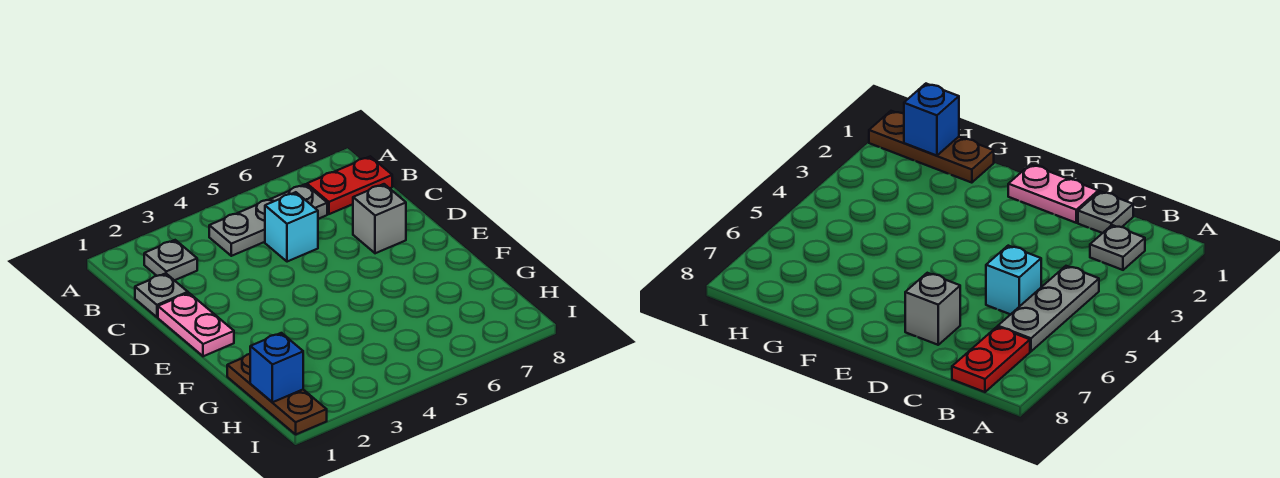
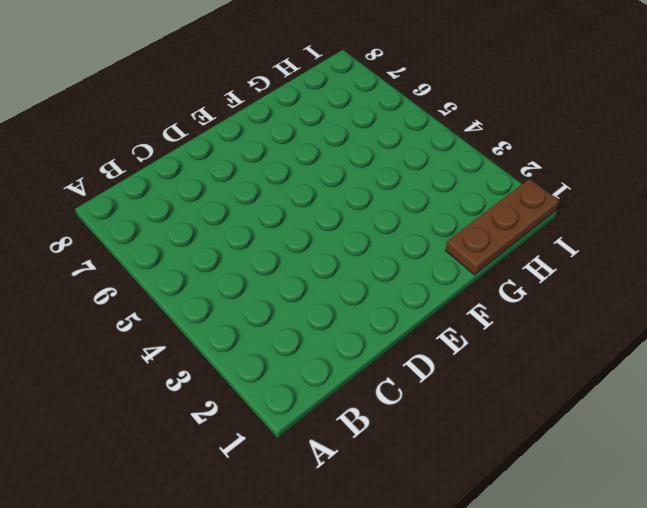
none -> grey 1x1 plate [144,240,197,280]
none -> grey 1x3 plate [209,184,327,256]

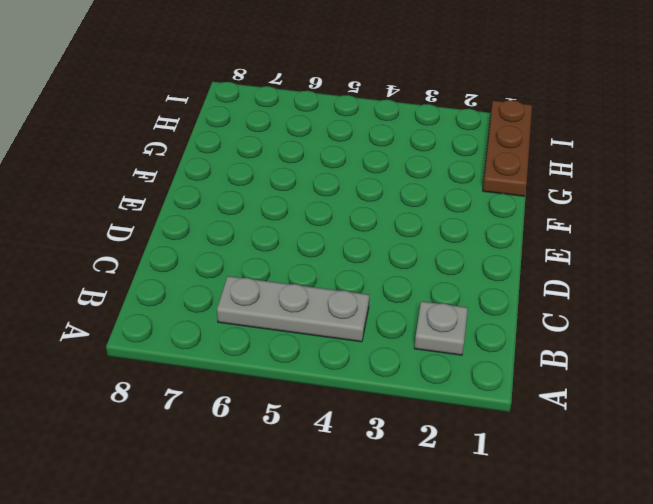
none -> red 1x2 plate [307,156,392,214]
none -> grey 1x1 plate [135,273,188,317]

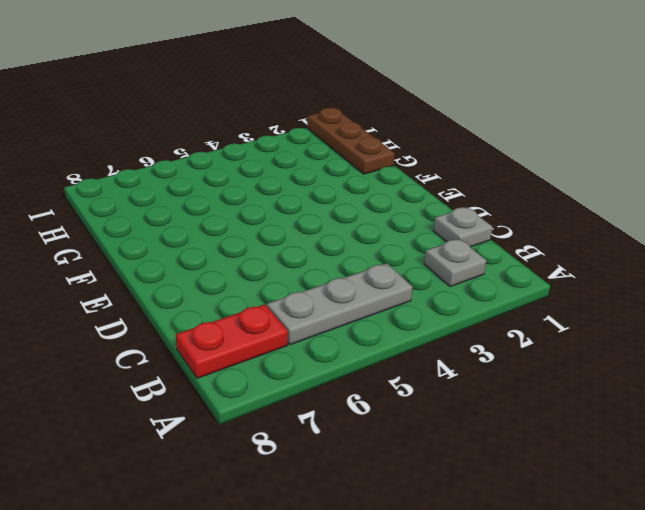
none -> cyan 1x1 brick [265,192,318,262]
none -> pink 1x2 plate [158,293,234,356]

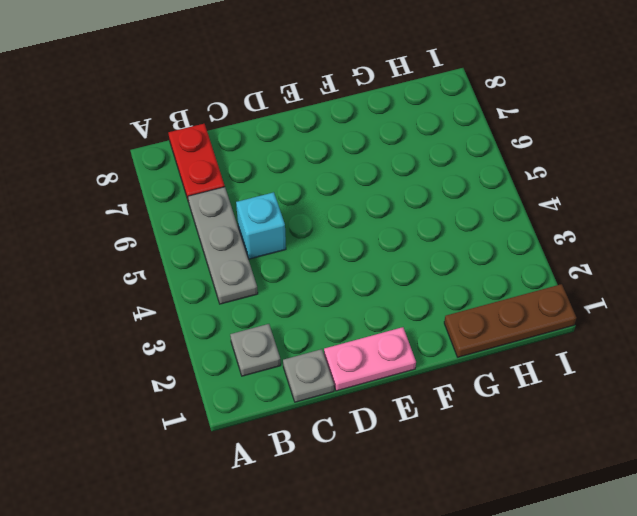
none -> grey 1x1 brick [353,184,406,253]
none -> blue 1x1 brick [250,333,303,402]

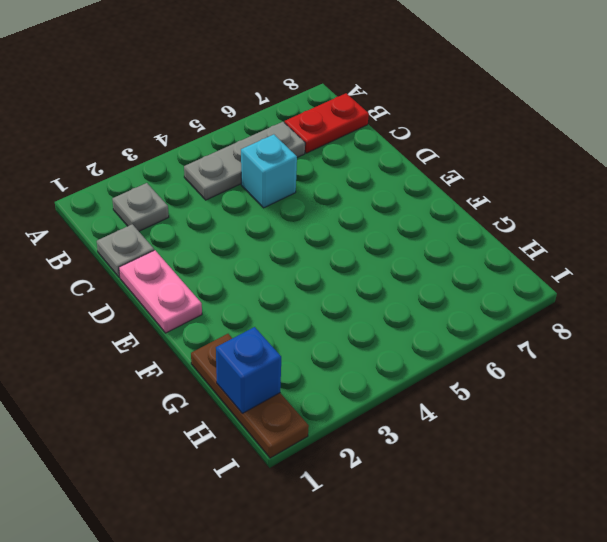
none -> grey 1x1 brick [353,184,406,253]

